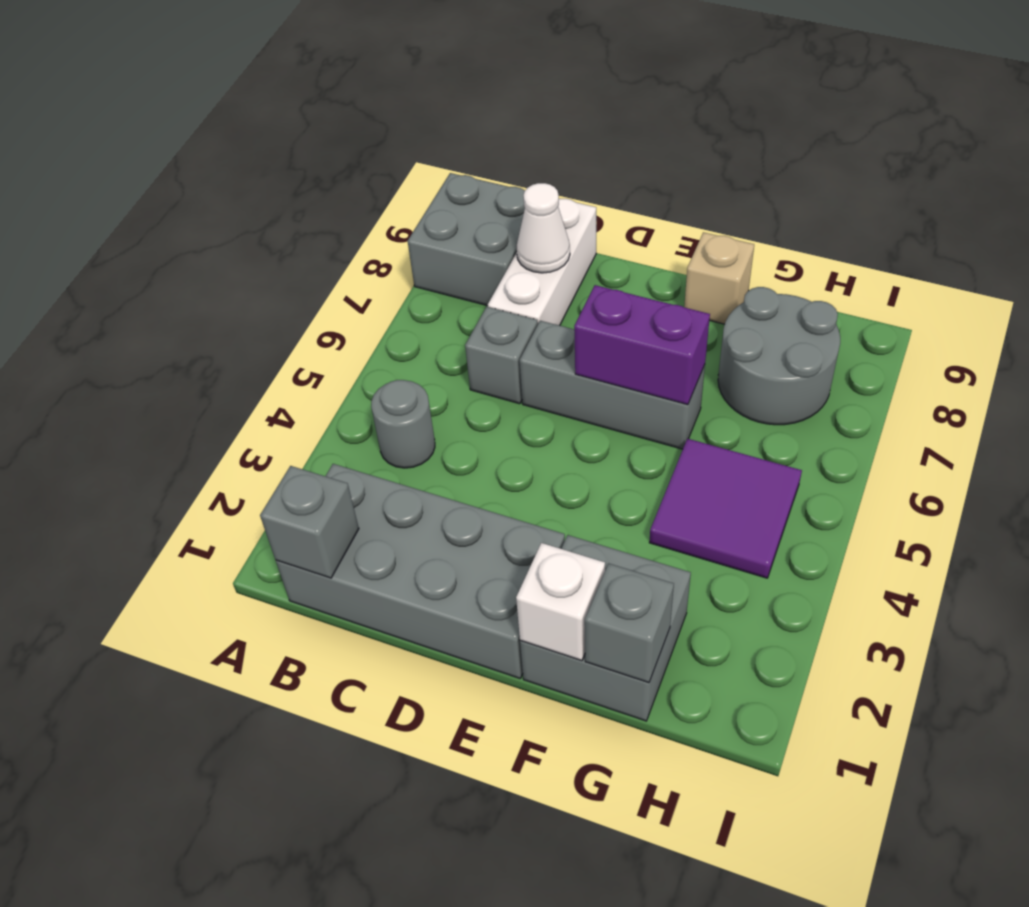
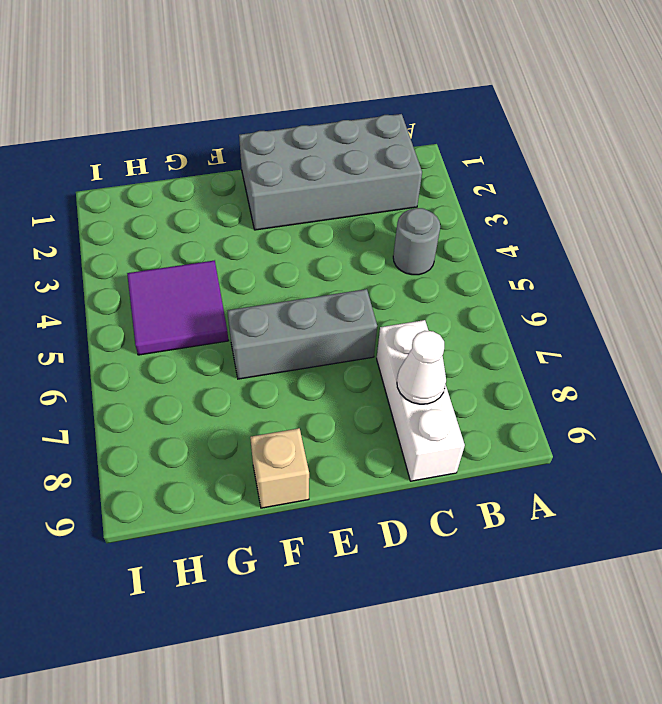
none -> grey 2x2 brick [408,173,525,306]
none -> grey 1x1 brick [465,307,538,404]
none -> grey 2x2 brick [520,535,691,721]

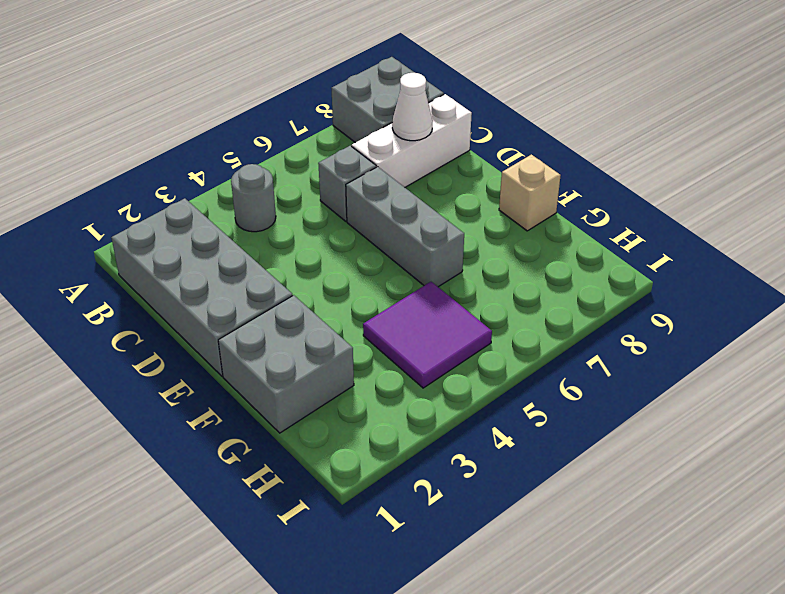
none -> grey 2x2 round brick [718,287,840,425]
none -> grey 1x1 brick [260,466,359,578]
none -> purple 1x2 brick [574,285,710,405]

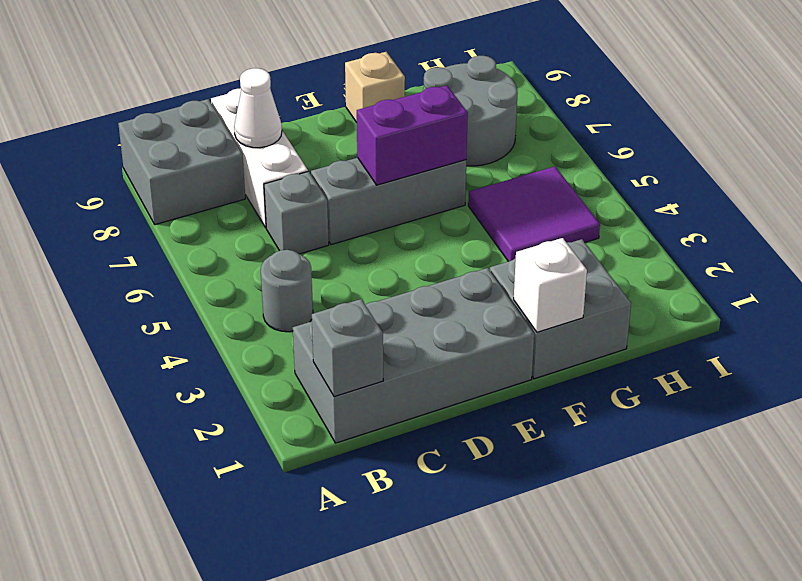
none -> grey 1x1 brick [585,563,674,683]

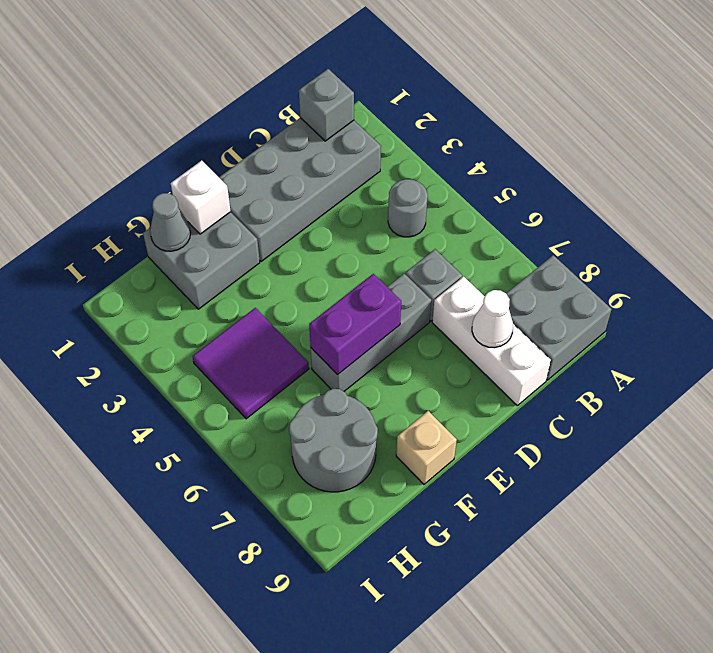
grey 1x1 cone [150,193,191,251] -> grey 1x1 brick [585,563,674,683]

